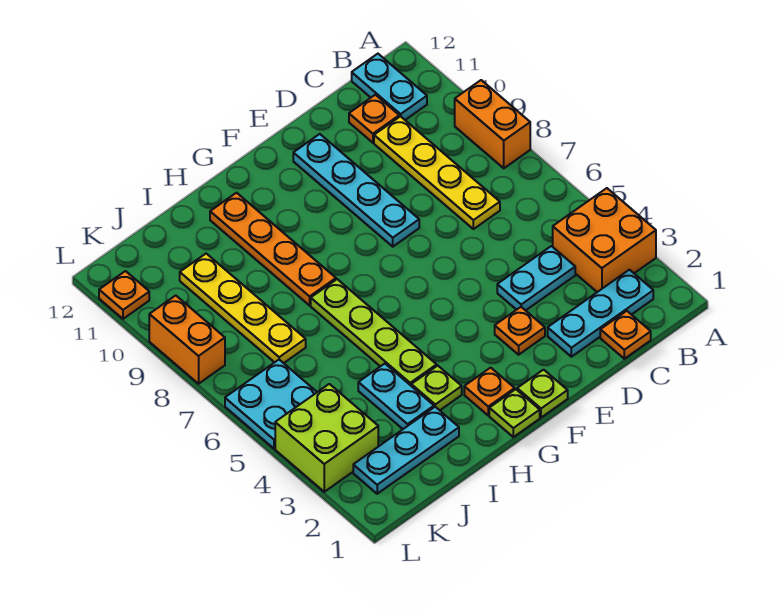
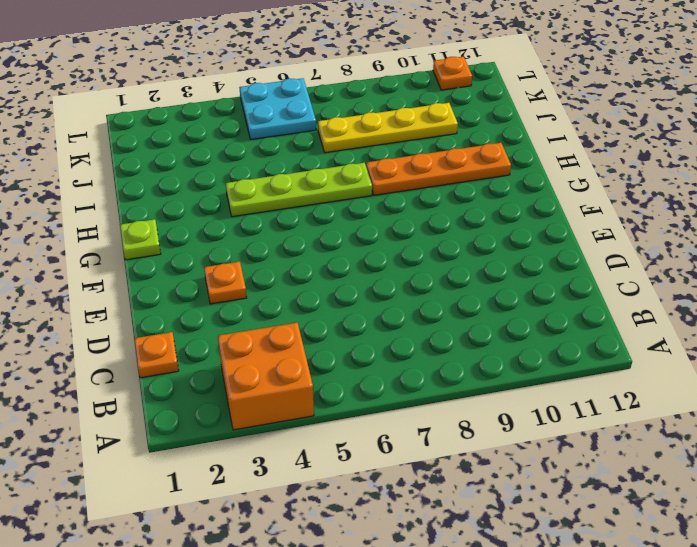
none -> orange 1x2 brick [455,80,530,168]
none -> cyan 1x3 plate [548,270,653,357]
none -> cyan 1x2 plate [352,54,427,120]

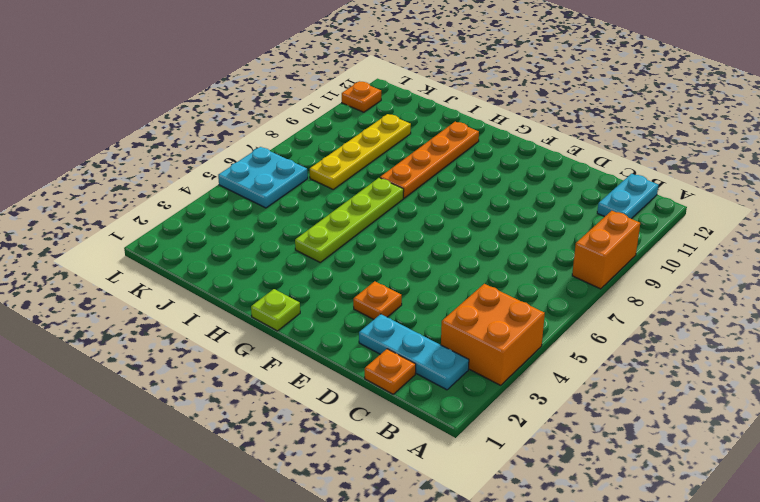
none -> cyan 1x2 plate [497,246,575,310]
none -> yellow 1x4 plate [374,116,500,229]
none -> orange 1x1 plate [349,95,399,143]

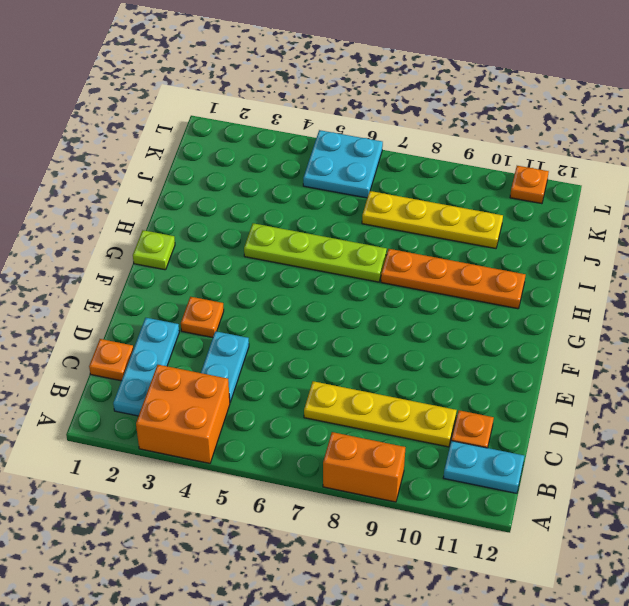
none -> cyan 1x4 plate [293,134,419,247]
none -> lime 1x1 plate [517,370,568,418]
none -> orange 1x1 plate [464,368,515,415]

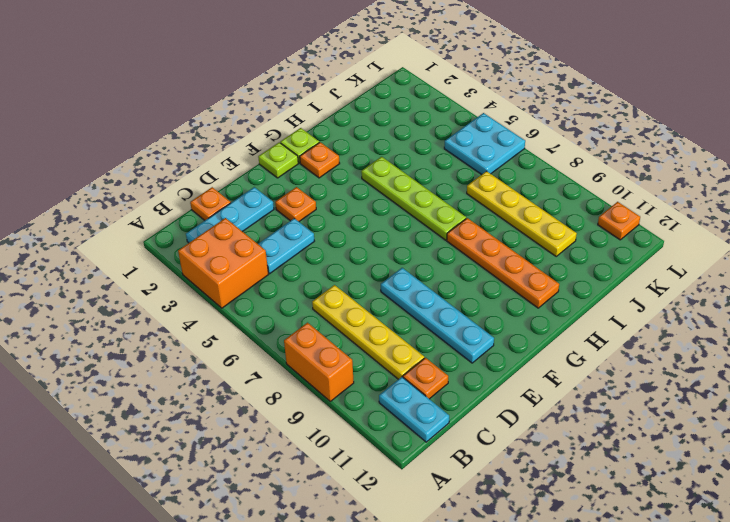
none -> lime 1x1 plate [411,366,462,410]
none -> cyan 1x3 plate [353,407,459,494]
none -> cyan 1x2 plate [358,364,434,429]

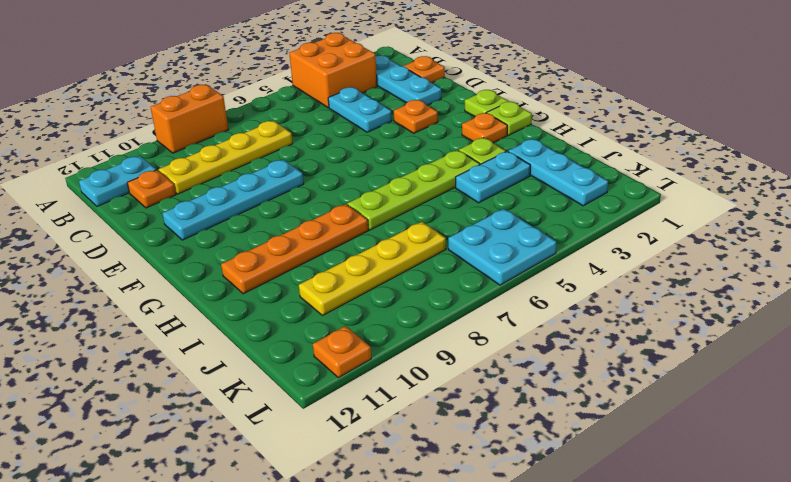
none -> lime 2x2 brick [275,384,378,492]
none -> orange 1x2 brick [149,296,225,384]

